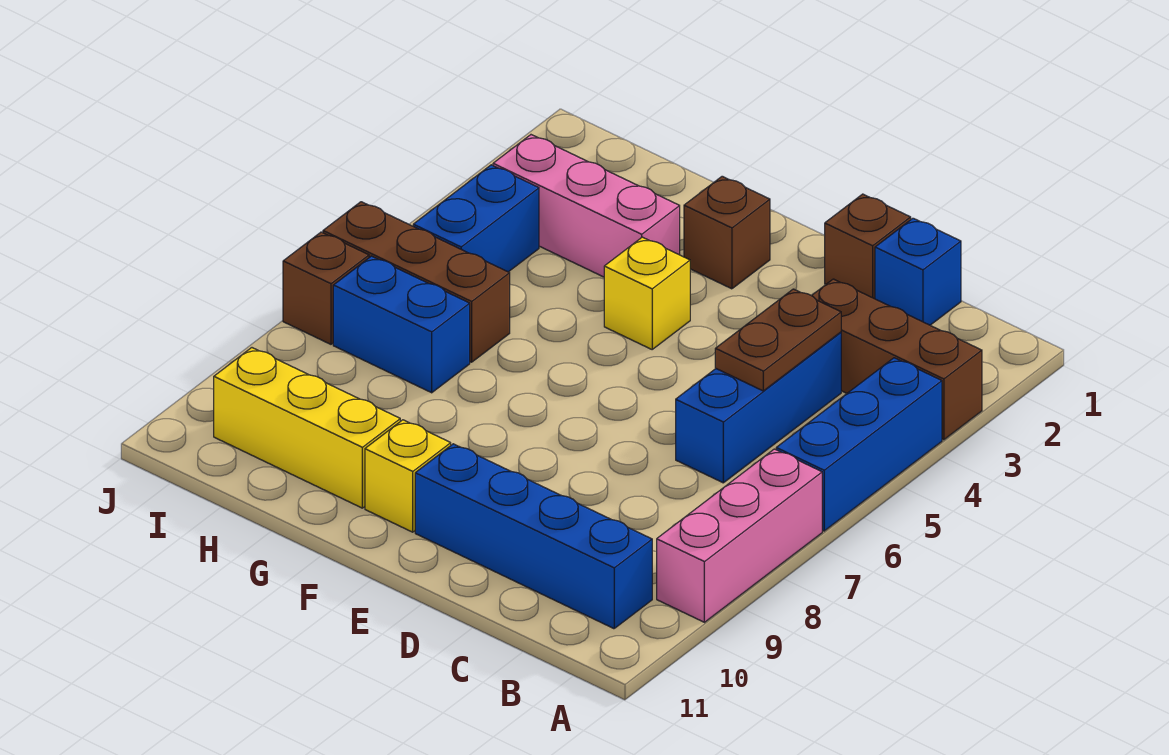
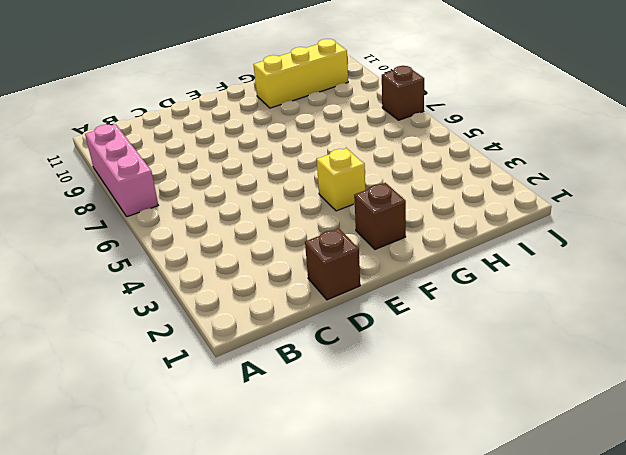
none -> brown 1x3 brick [812,279,982,440]
none -> blue 1x3 brick [776,358,942,531]
none -> blue 1x4 brick [415,444,652,629]

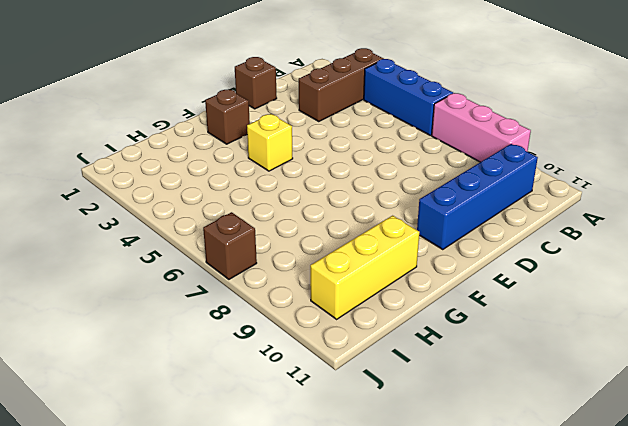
none -> blue 1x1 brick [875,218,961,325]
none -> blue 1x3 brick [676,332,841,483]
none -> yellow 1x1 brick [365,420,451,532]

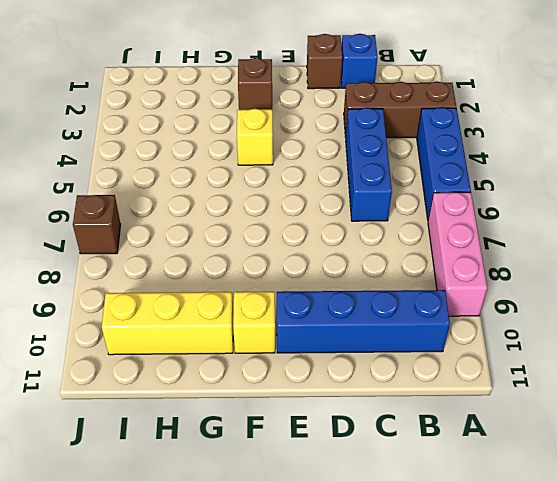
none -> pink 1x3 brick [493,135,680,277]
none -> brown 1x3 brick [323,202,510,362]
none -> blue 1x2 brick [333,256,470,393]

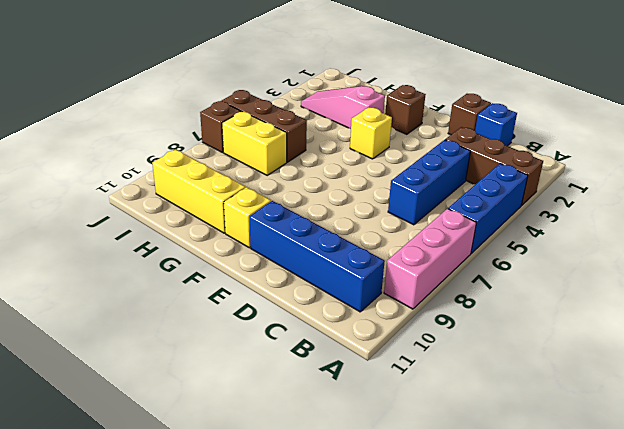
pink 1x3 slope [301,86,385,128] -> pink 1x3 brick [493,135,680,277]
yellow 1x2 brick [222,112,287,175] -> blue 1x2 brick [333,256,470,393]
none -> blue 1x2 brick [413,165,539,272]
none -> brown 1x2 plate [715,289,841,391]

